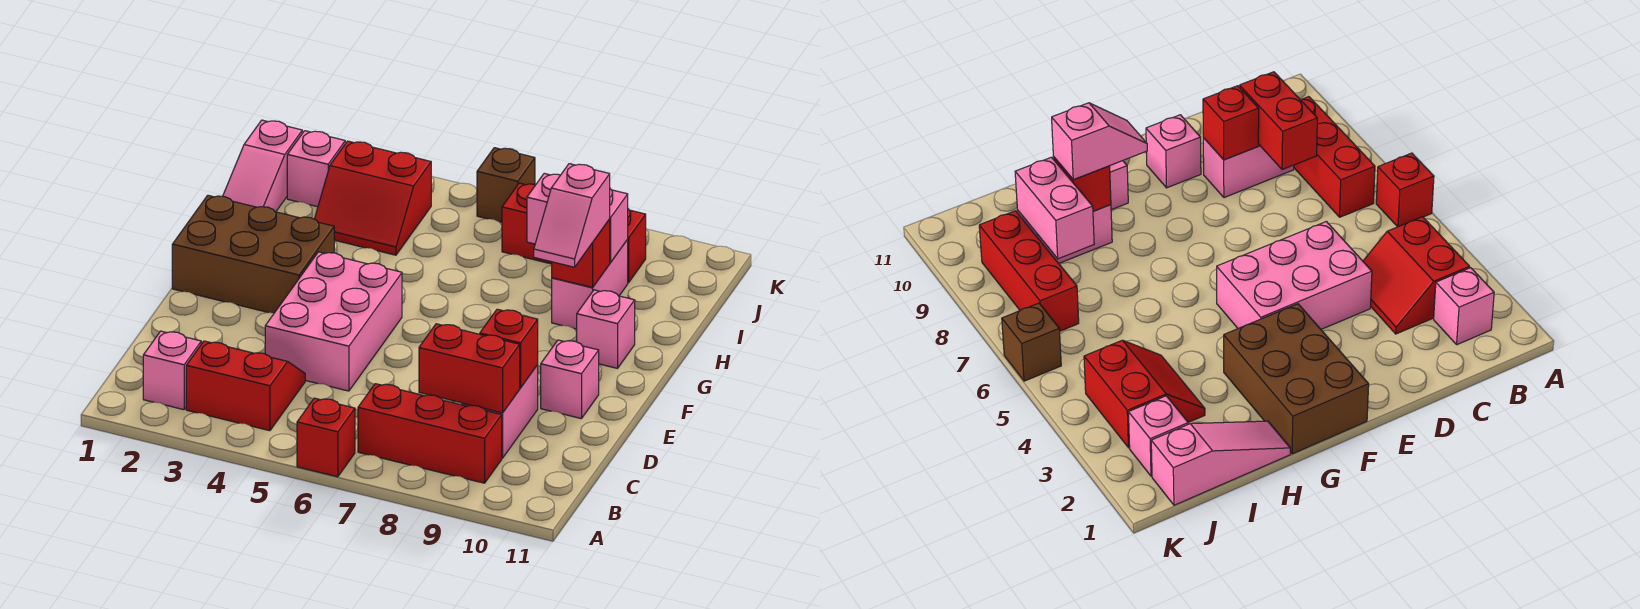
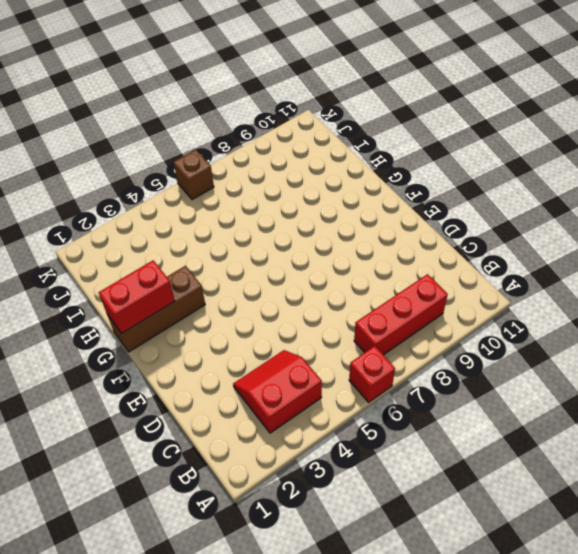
brown 1x3 brick [107,266,205,352] -> brown 2x3 brick [172,195,334,313]
red 1x2 brick [99,260,175,333] -> red 1x2 brick moved to [419,324,520,413]
none -> pink 1x1 brick [143,331,201,410]
none -> pink 1x2 brick [462,365,538,458]
none -> pink 2x3 brick [265,252,402,391]

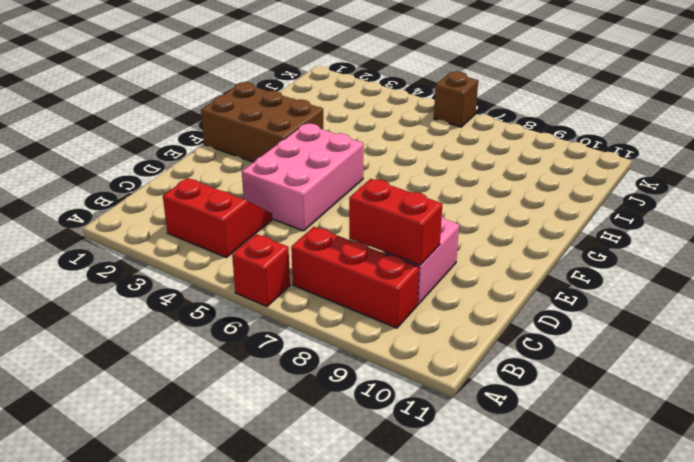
none -> pink 1x1 brick [143,331,201,410]
none -> pink 1x1 brick [541,340,599,419]
none -> pink 1x1 brick [577,290,635,368]

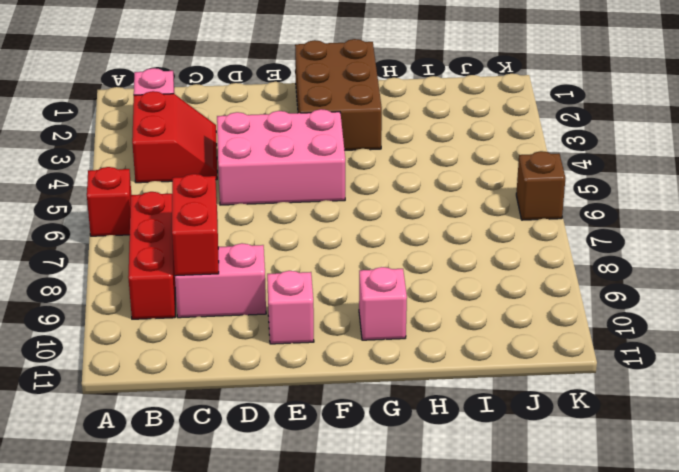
none -> pink 1x3 slope [223,120,302,212]
none -> pink 1x2 brick [552,239,628,329]
none -> red 2x2 slope [315,141,431,255]

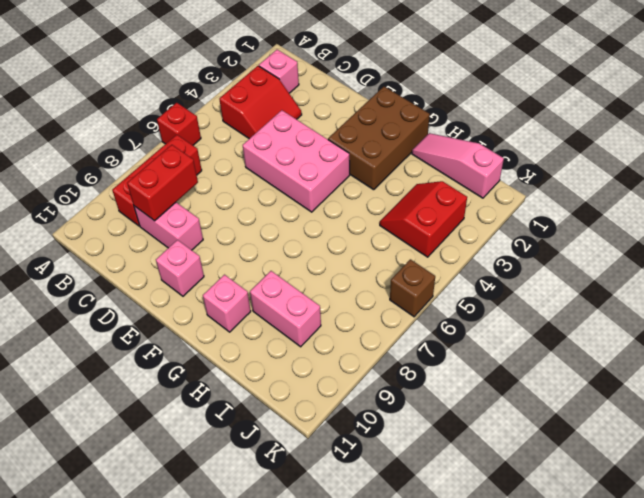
none -> pink 1x1 brick [287,131,345,207]
none -> red 1x3 brick [502,183,646,283]
none -> red 1x1 brick [480,309,538,388]

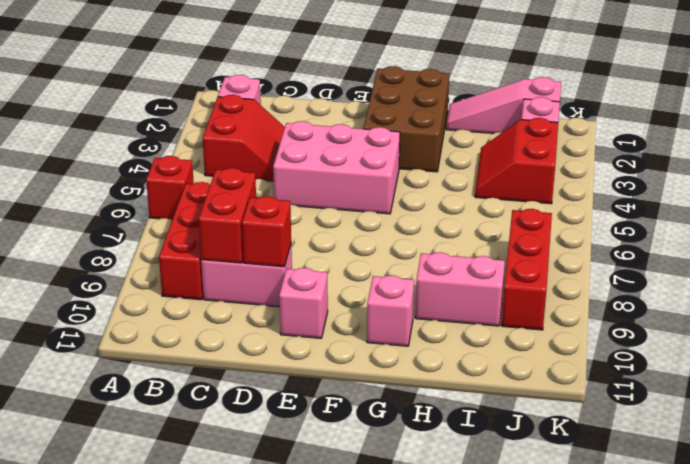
none -> brown 1x1 brick [477,148,535,222]
none -> red 1x1 brick [552,219,610,288]
none -> pink 1x2 brick [527,173,628,262]

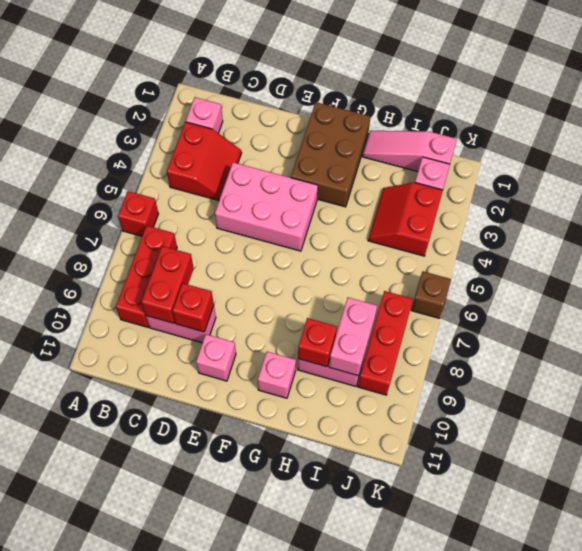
none -> pink 1x2 slope [534,164,610,267]

